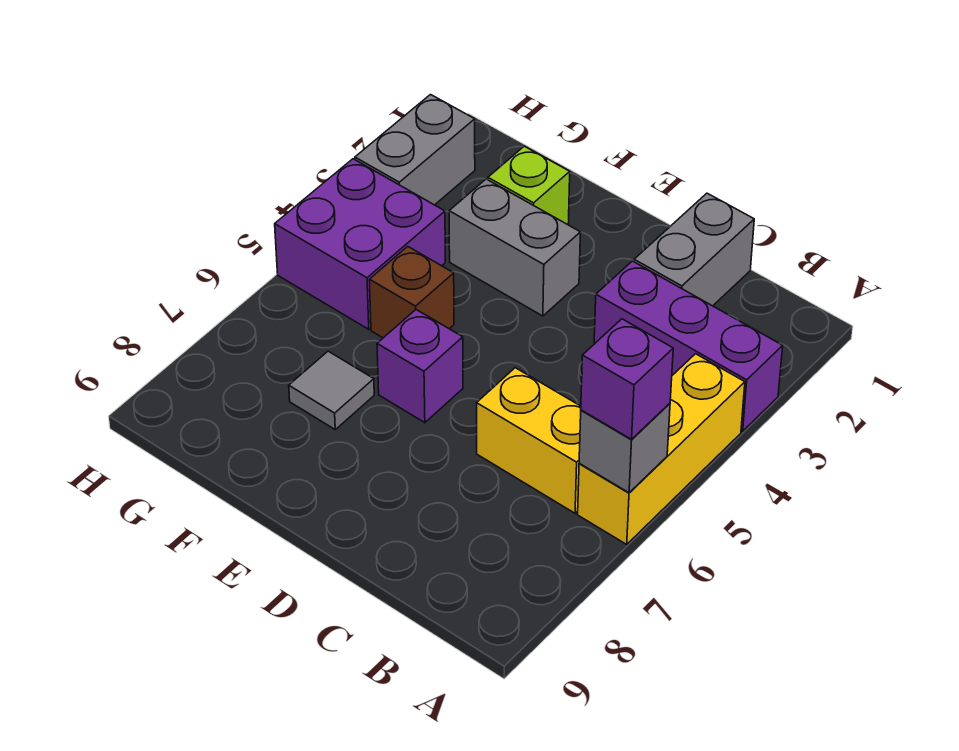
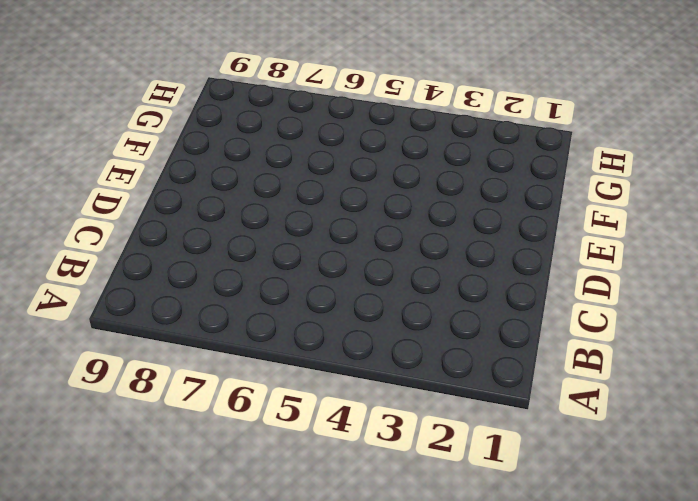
none -> purple 1x3 brick [594,261,783,431]
none -> yellow 1x3 brick [578,354,745,544]
none -> yellow 1x2 brick [477,368,581,513]

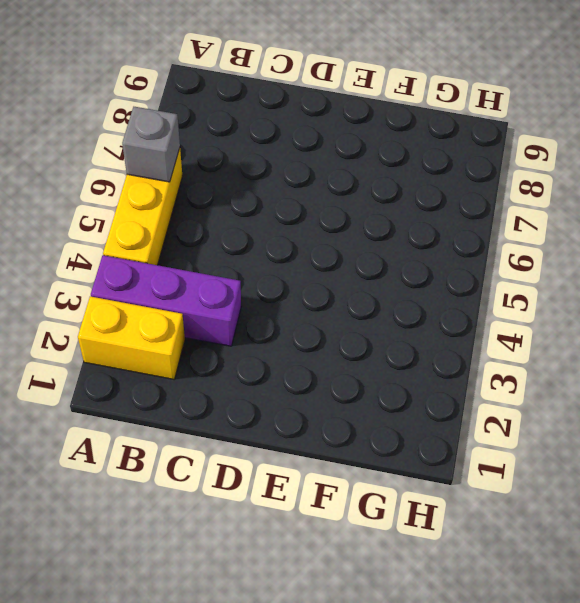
yellow 1x2 brick [78,296,185,379] -> yellow 1x2 brick moved to [477,368,581,513]
none -> grey 1x2 brick [634,193,754,306]
none -> grey 1x2 brick [449,179,581,316]
none -> purple 1x1 brick [377,310,463,423]

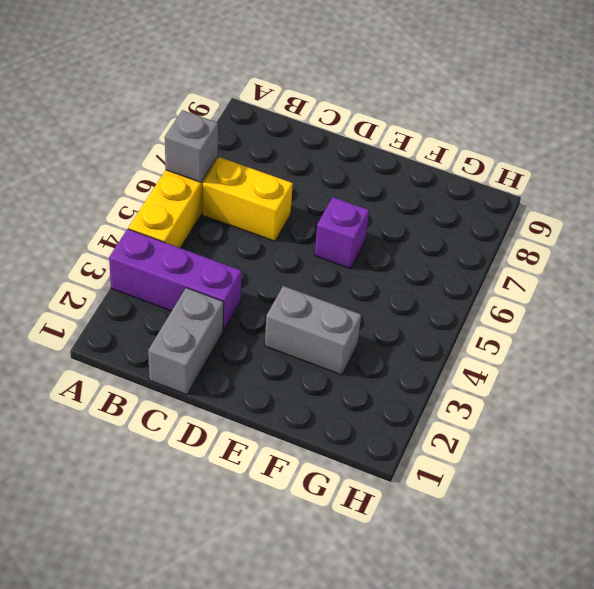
none -> lime 1x1 brick [488,146,570,224]
none -> brown 1x1 brick [369,247,454,338]
none -> grey 1x1 tile [289,351,374,429]

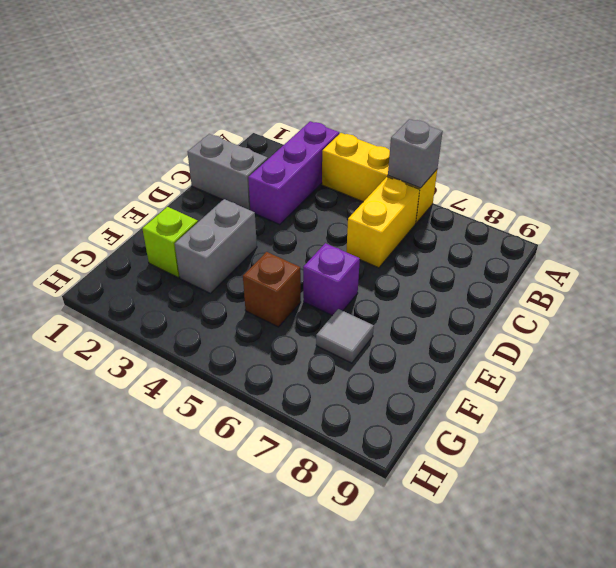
none -> purple 2x2 brick [275,159,445,329]
none -> grey 1x2 brick [355,95,475,205]
none -> purple 1x1 brick [581,319,673,439]

